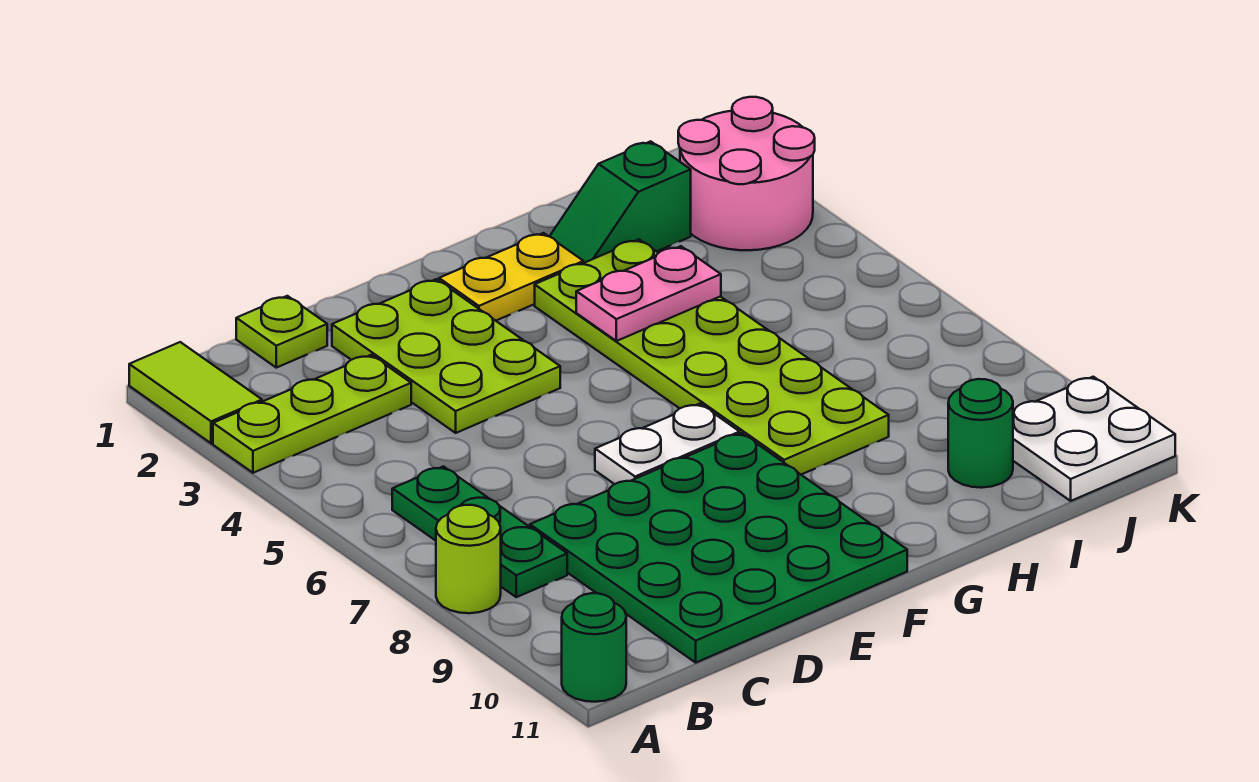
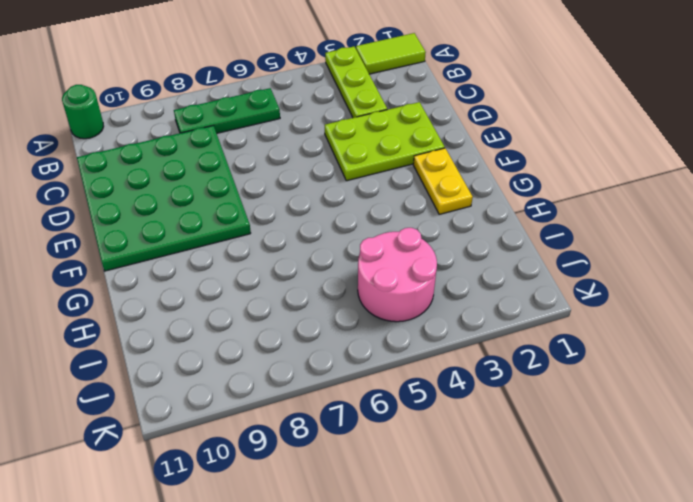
pink 2x2 round brick [358,228,437,322] -> pink 2x2 round brick moved to [678,97,815,250]
none -> lime 1x1 round brick [436,505,501,613]
none -> lime 1x1 plate [236,296,327,368]
none -> white 1x2 plate [595,404,740,484]

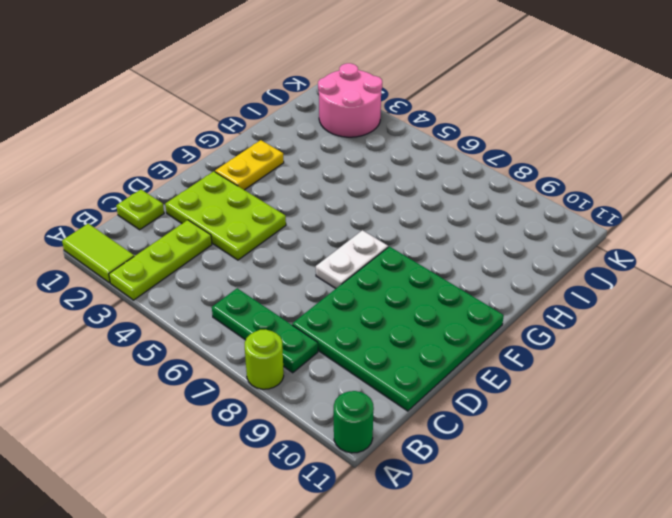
none -> lime 2x6 plate [535,240,889,474]
none -> green 1x2 slope [550,141,691,263]
none -> green 1x1 round brick [948,379,1013,488]

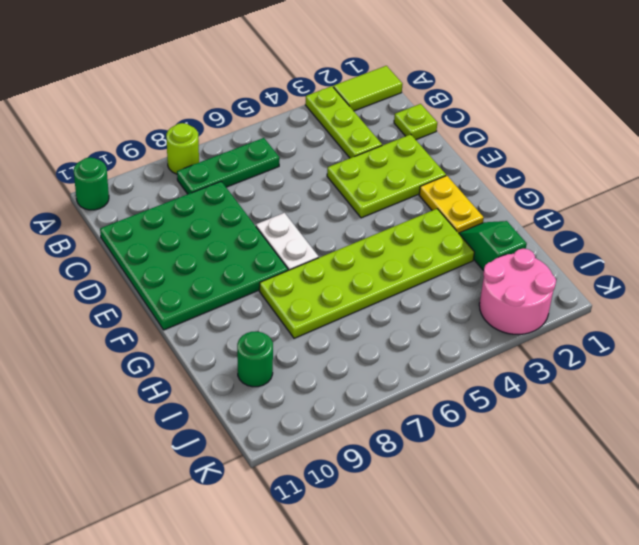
none -> white 2x2 plate [1013,377,1175,501]
none -> pink 1x2 plate [576,246,721,341]

